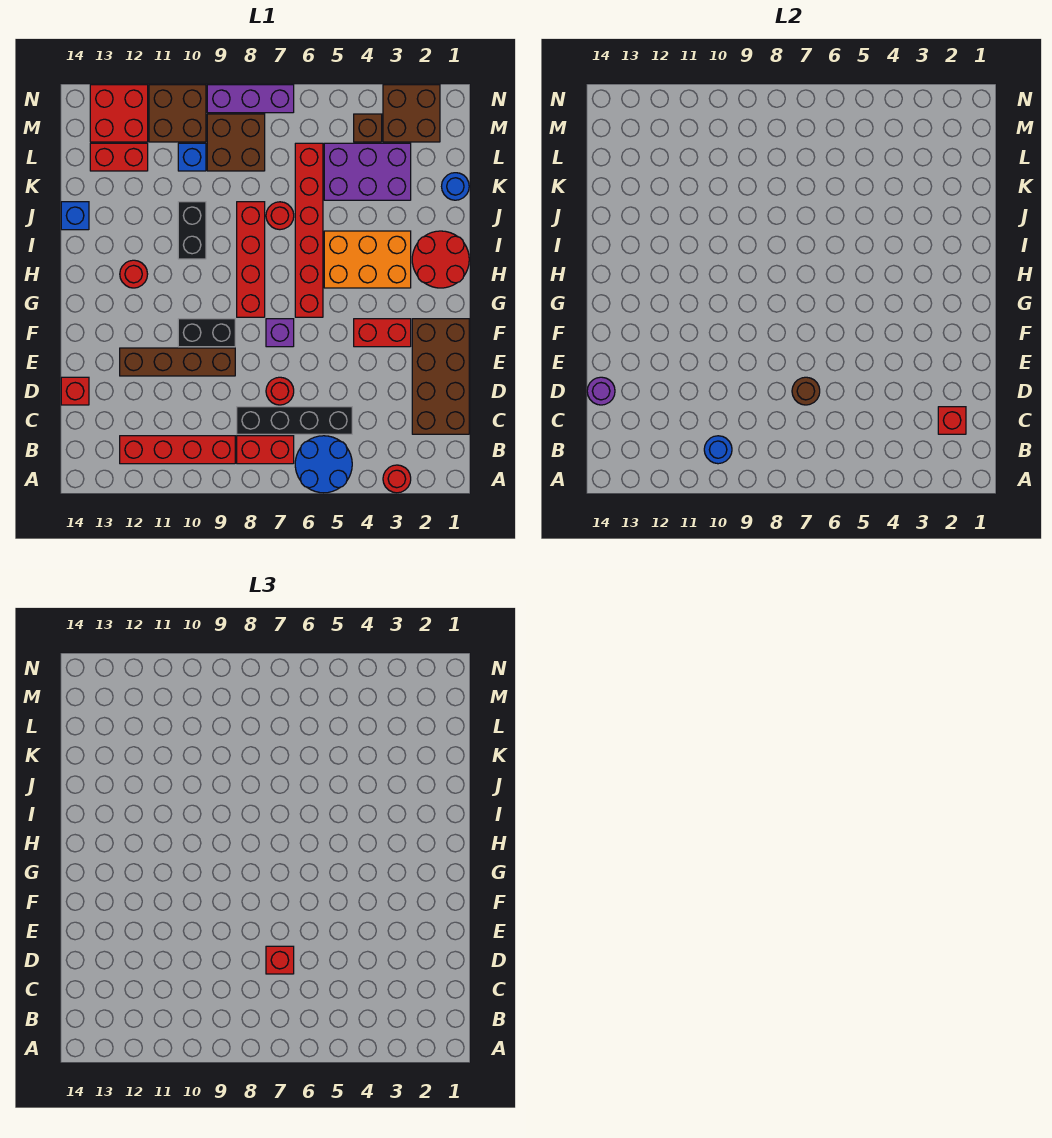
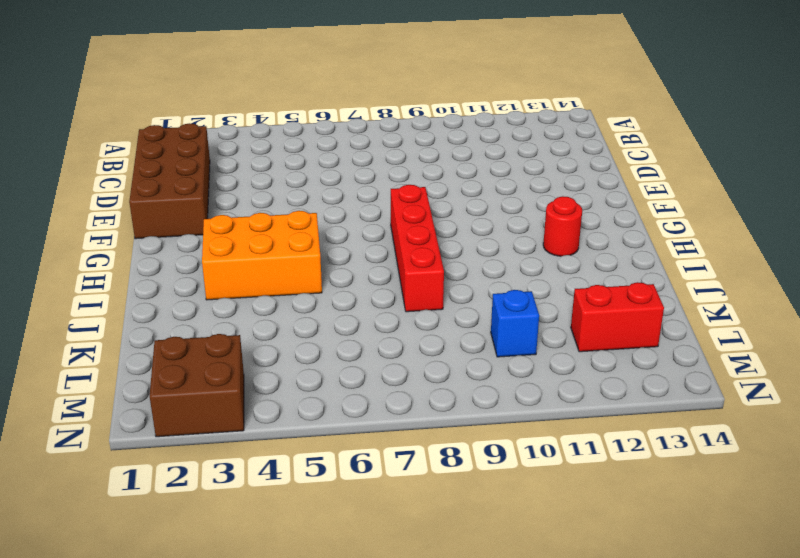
none -> red 1x1 round brick [383,465,411,493]
none -> blue 2x2 round brick [295,436,352,493]
none -> red 1x2 brick [237,436,294,464]
none -> red 1x4 brick [120,436,235,464]

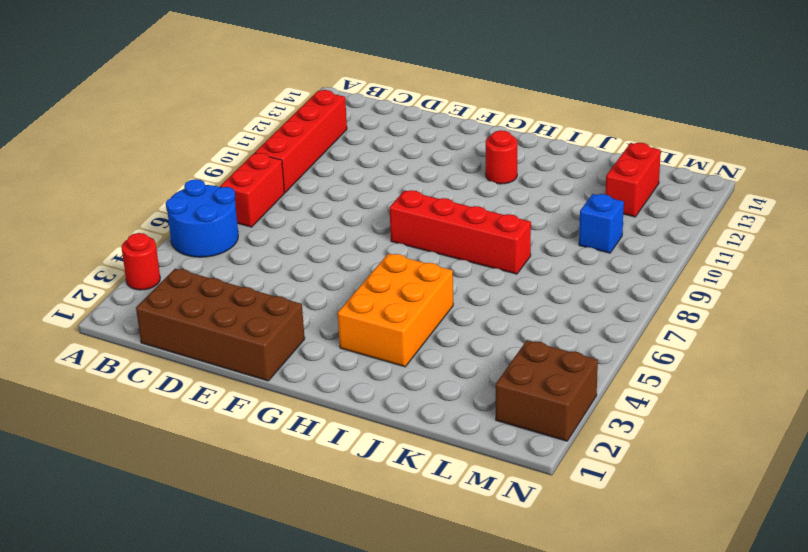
none -> black 1x4 brick [237,407,352,434]
none -> red 1x1 round brick [266,377,294,405]
none -> red 1x1 brick [61,377,89,405]
none -> brown 1x4 brick [120,348,235,376]

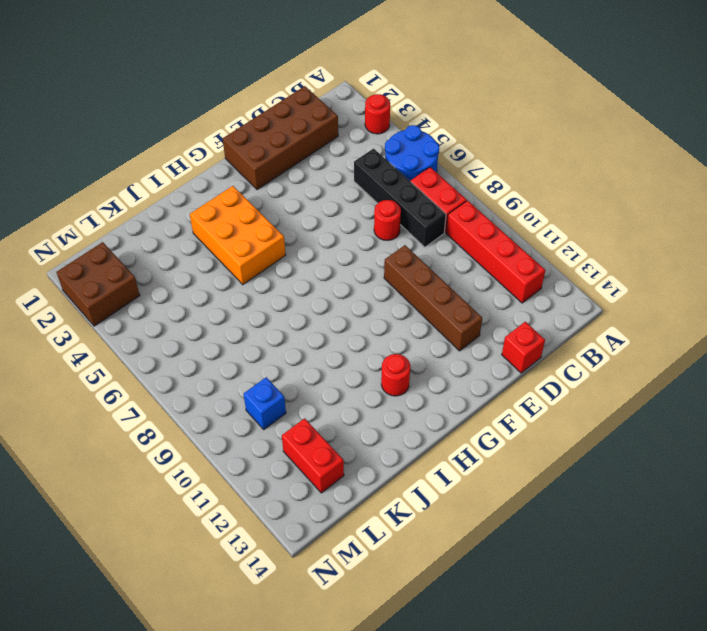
none -> red 1x2 brick [354,319,411,347]
none -> purple 1x1 brick [266,319,294,347]
none -> black 1x2 brick [178,319,235,347]
none -> red 1x6 brick [295,143,323,317]

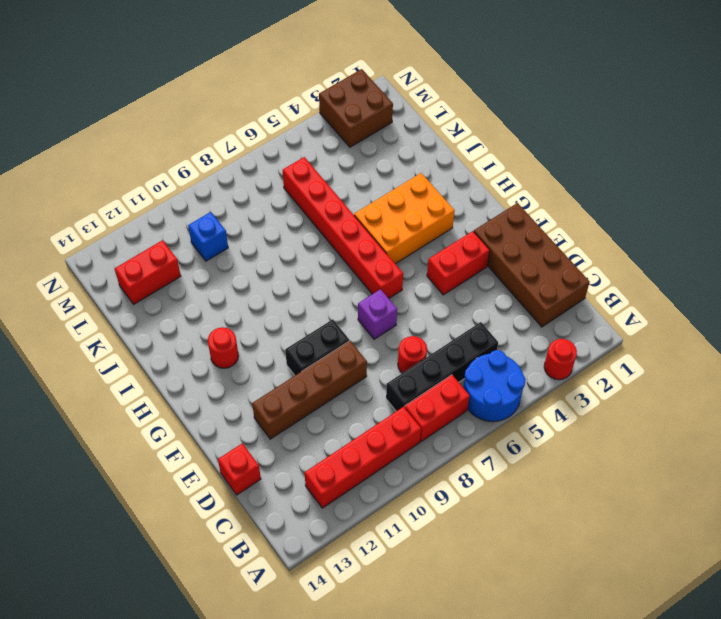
none -> red 1x4 brick [237,202,265,317]
none -> red 2x2 round brick [412,231,469,288]
none -> black 1x2 brick [178,202,206,259]
none -> red 1x1 round brick [266,202,294,230]

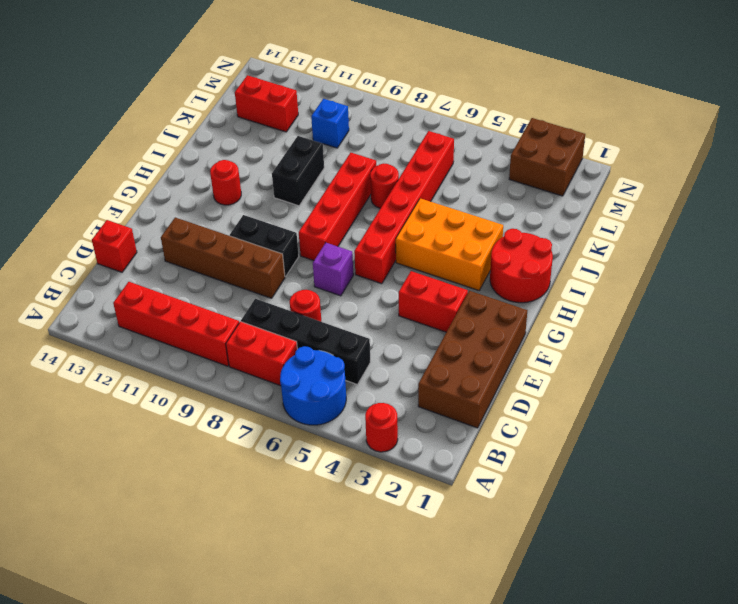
none -> blue 1x1 brick [61,202,89,230]
none -> blue 1x1 round brick [442,173,469,200]
none -> purple 2x3 brick [324,143,411,200]
none -> brown 2x2 brick [207,114,265,171]

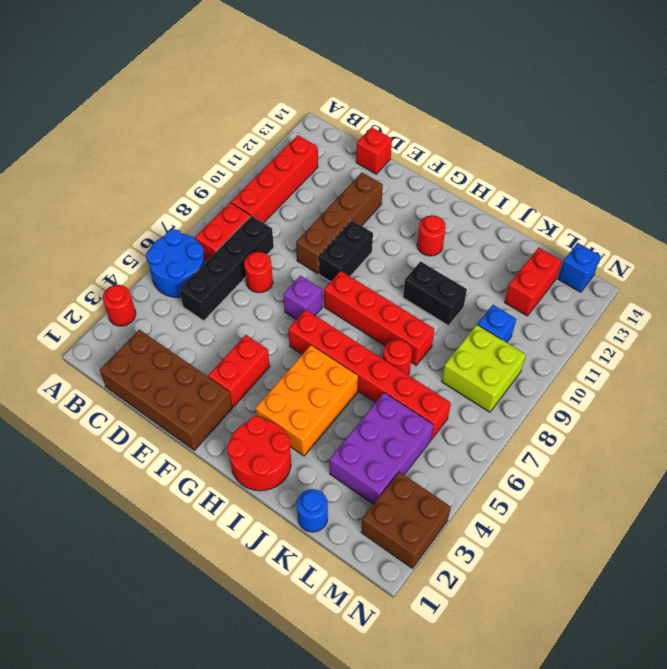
lime 2x2 brick [442,325,526,412] -> brown 2x2 brick [207,114,265,171]
blue 1x1 brick [558,243,601,292] -> blue 1x1 brick moved to [61,202,89,230]
none -> brown 1x1 brick [354,114,382,142]
none -> brown 2x2 brick [149,85,206,142]
none -> red 2x2 brick [90,85,148,142]
none -> purple 1x3 brick [207,85,294,113]

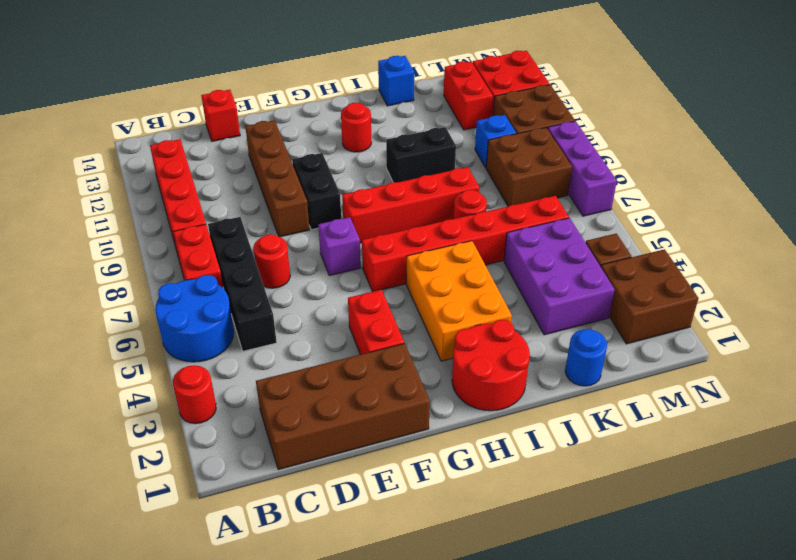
none -> blue 1x1 round brick [704,436,732,464]
none -> red 1x1 brick [938,407,966,434]
none -> brown 1x1 round brick [792,377,820,405]
none -> purple 1x1 round brick [587,377,615,405]

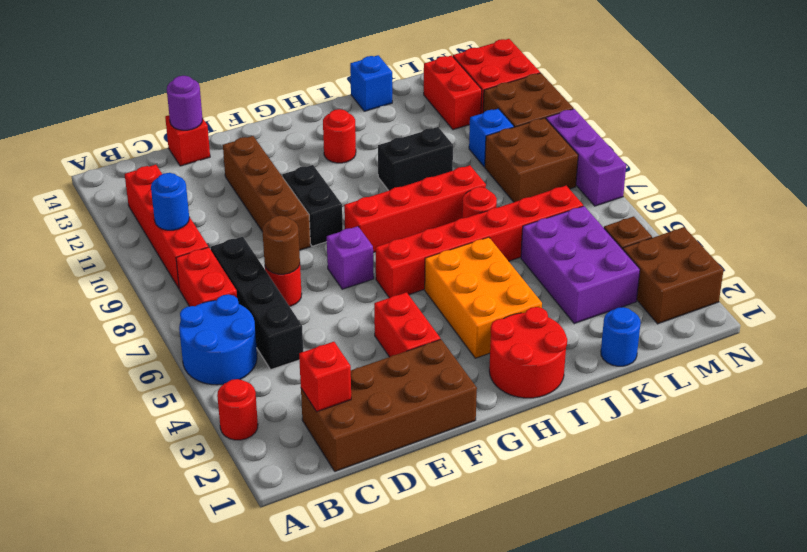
none -> red 1x1 brick [266,946,294,974]

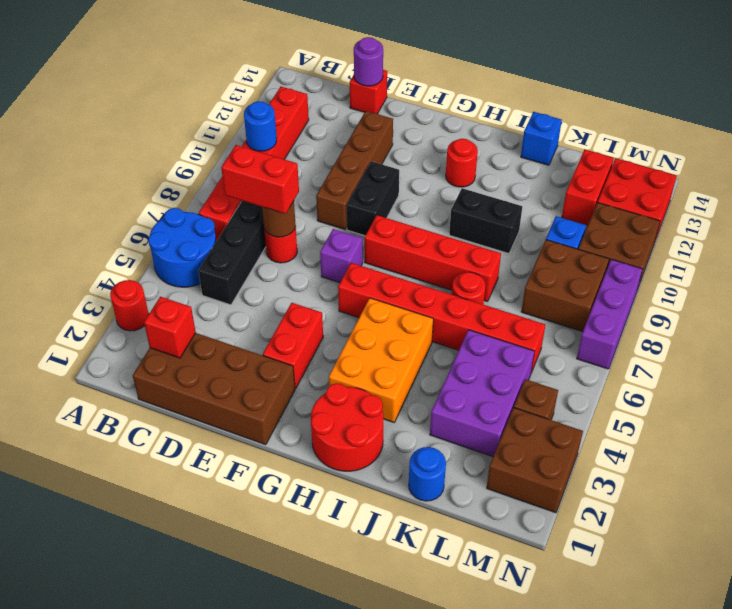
red 1x2 brick [221,145,299,214] -> red 1x1 brick [266,946,294,974]

